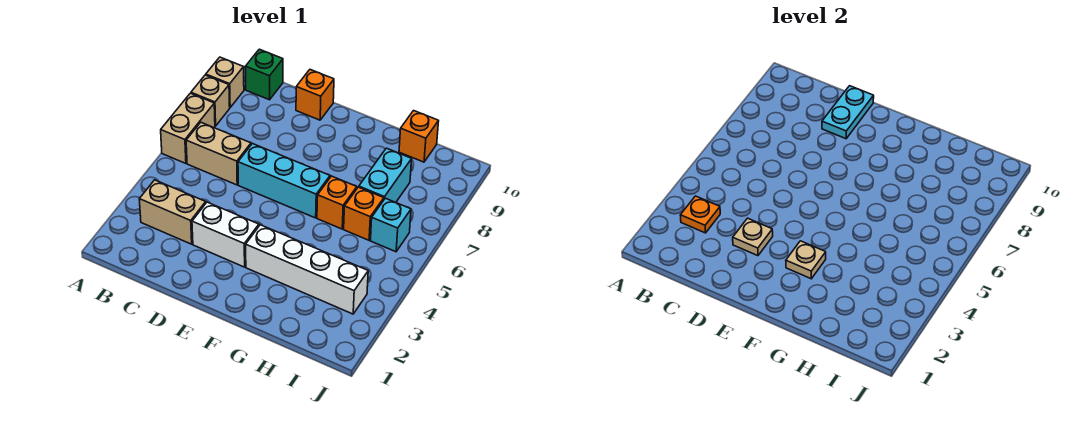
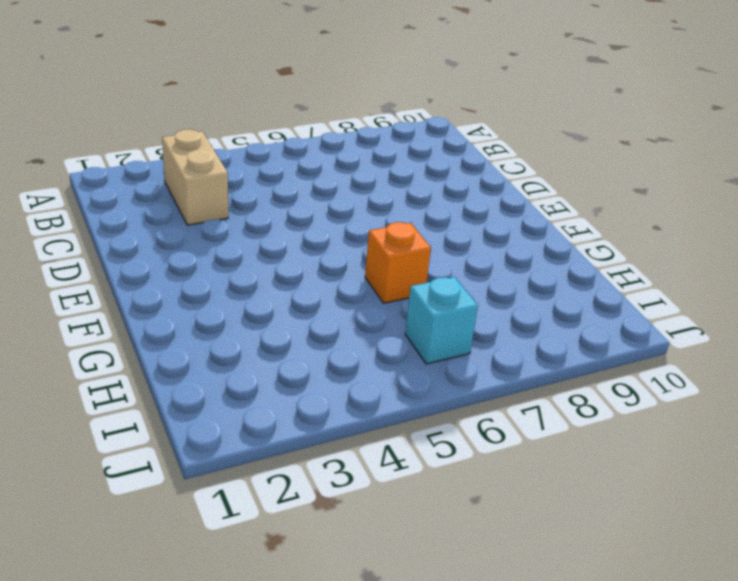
none -> tan 1x2 brick [161,93,215,163]
none -> tan 1x1 brick [191,75,230,126]
none -> tan 1x1 brick [206,57,244,107]

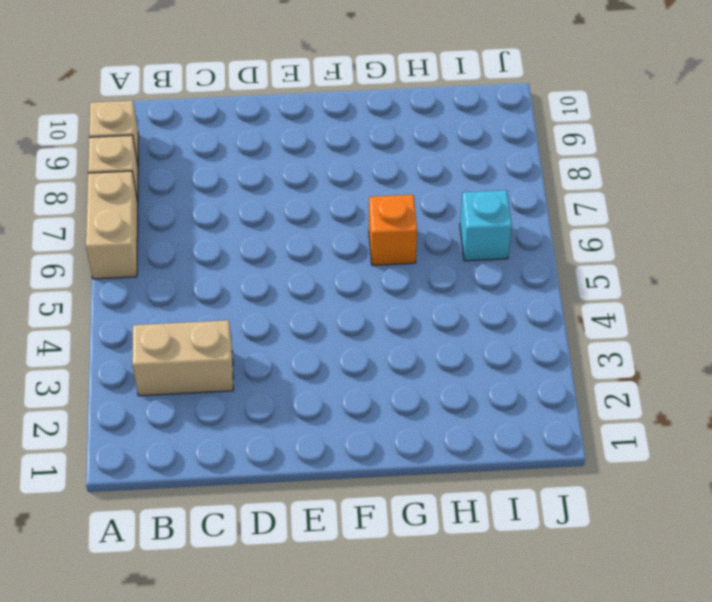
none -> tan 1x2 brick [186,122,251,185]
none -> green 1x1 brick [246,49,283,100]
none -> white 1x2 brick [192,202,259,267]

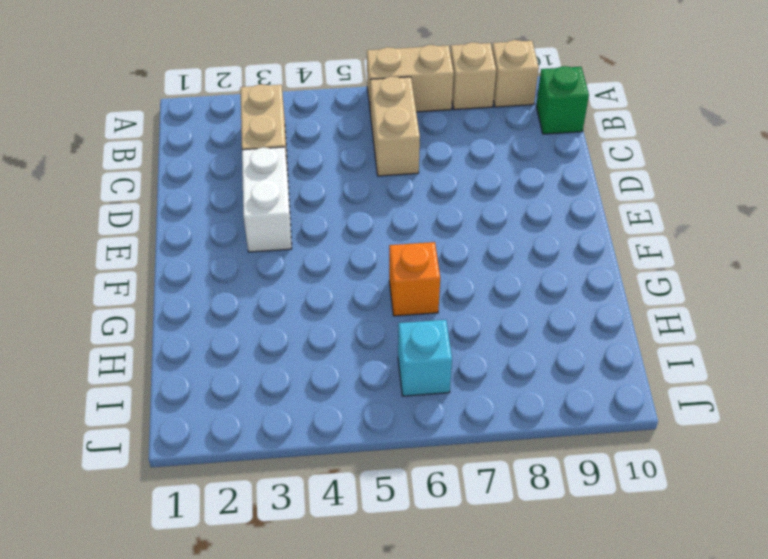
none -> cyan 1x3 brick [238,144,330,218]
none -> orange 1x1 brick [296,70,334,120]
none -> white 1x4 brick [246,225,368,314]

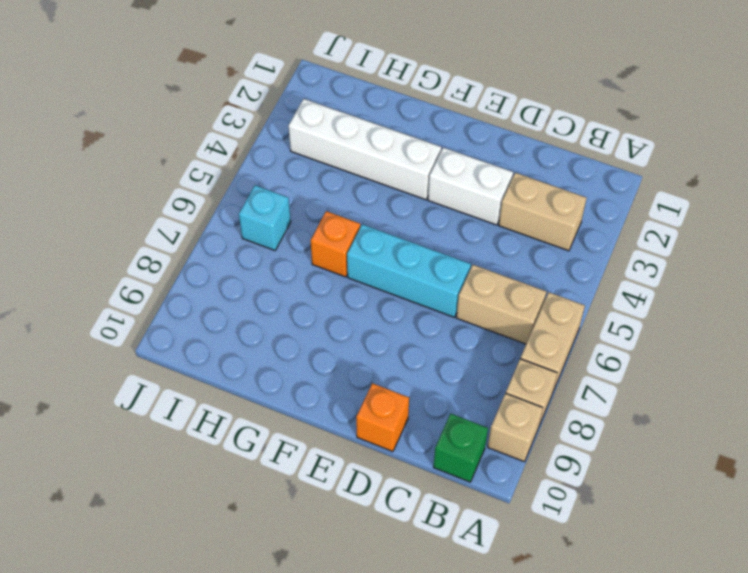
none -> orange 1x1 brick [344,187,384,240]
none -> cyan 1x2 brick [359,148,412,203]
none -> orange 1x1 brick [399,111,439,162]

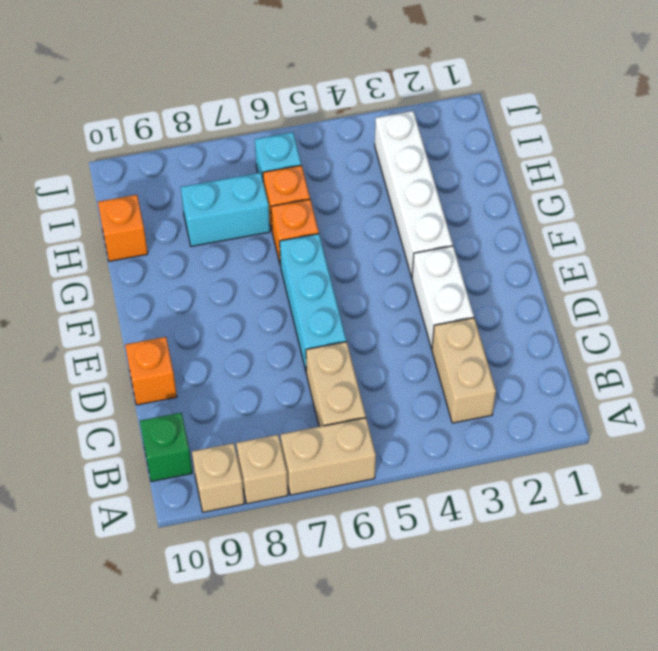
none -> orange 1x1 plate [680,196,720,233]
none -> tan 1x1 plate [733,218,773,256]
none -> cyan 1x2 plate [822,86,874,139]

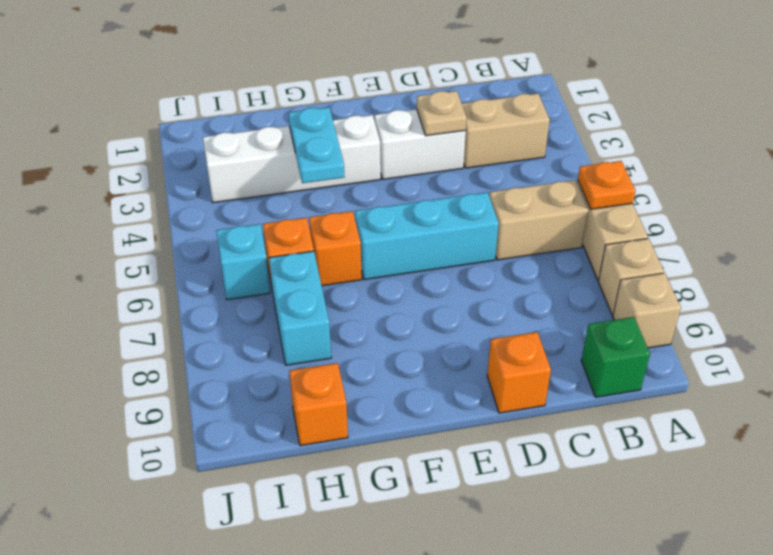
orange 1x1 plate [578,161,635,209] -> orange 1x1 plate moved to [680,196,720,233]
cyan 1x2 plate [289,107,345,183] -> cyan 1x2 plate moved to [822,86,874,139]
none -> tan 1x1 plate [786,241,826,279]

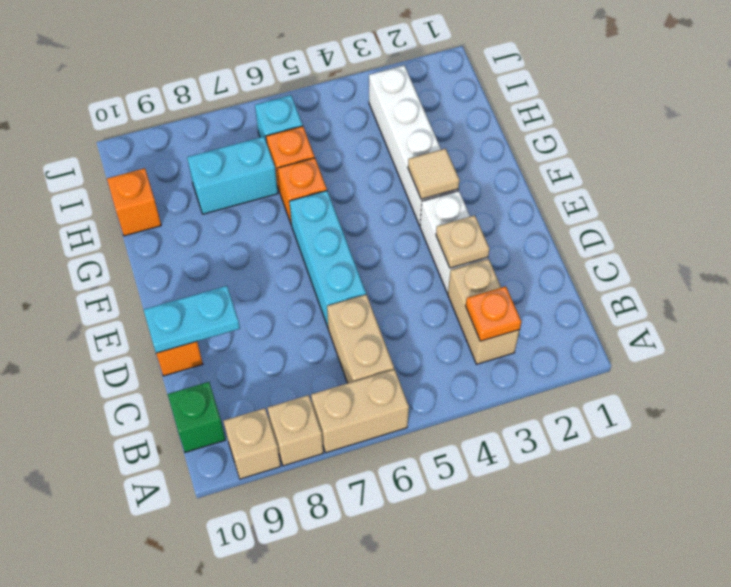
tan 1x1 tile [408,149,459,199] -> tan 1x1 plate [786,241,826,279]

